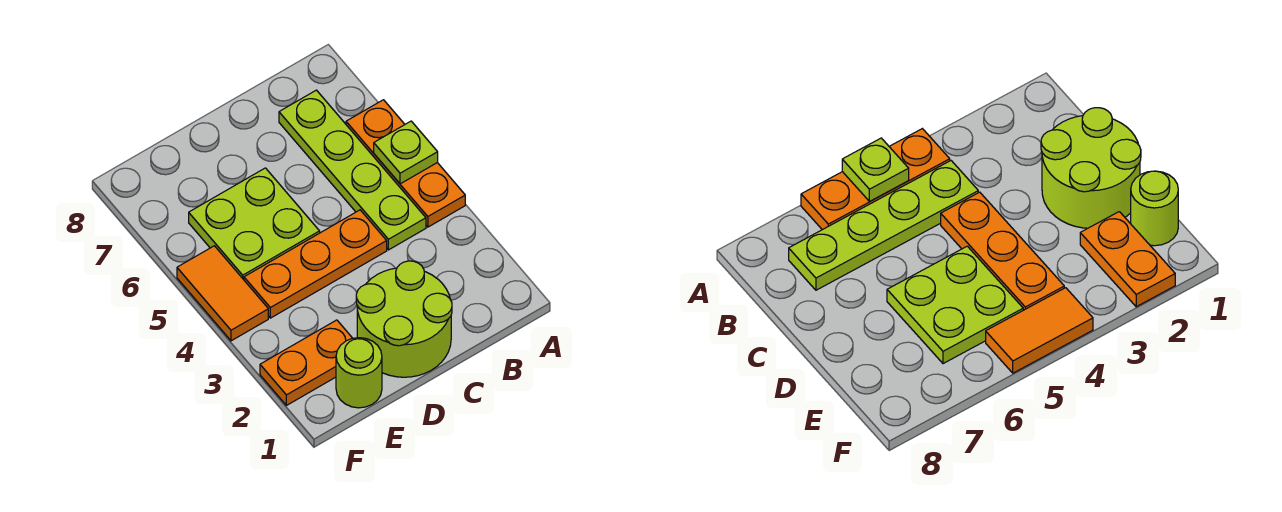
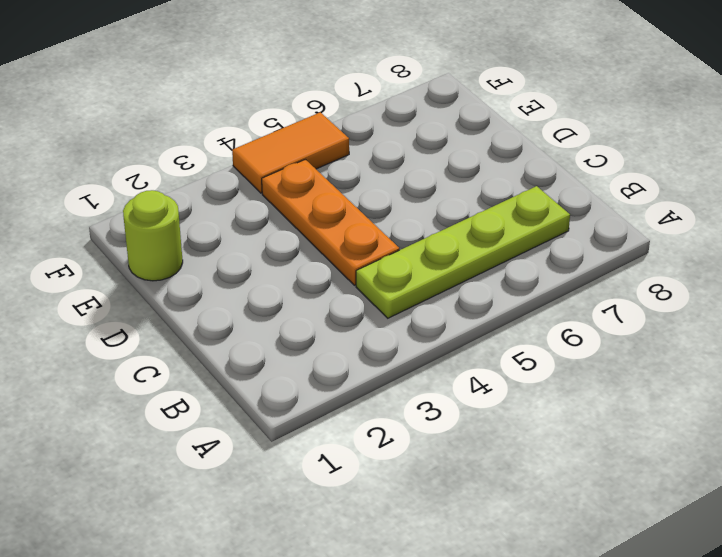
none -> orange 1x3 plate [346,100,465,227]
none -> lime 2x2 round brick [356,261,452,377]

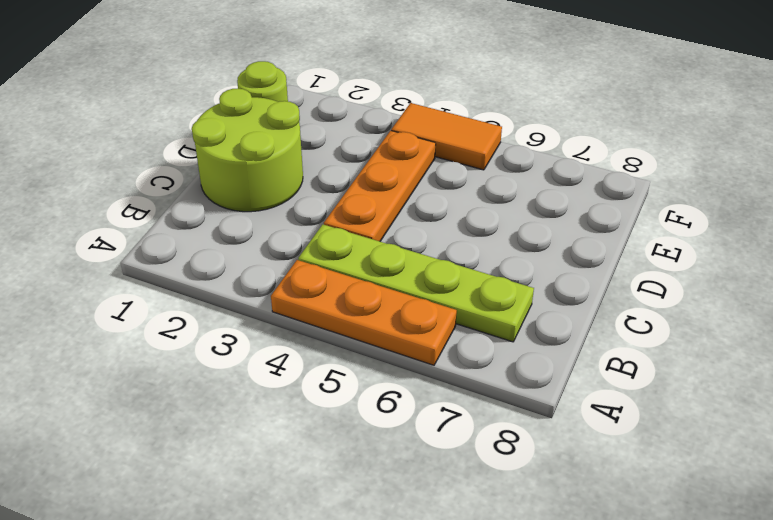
none -> lime 2x2 plate [189,168,320,280]
none -> orange 1x2 plate [260,320,352,405]

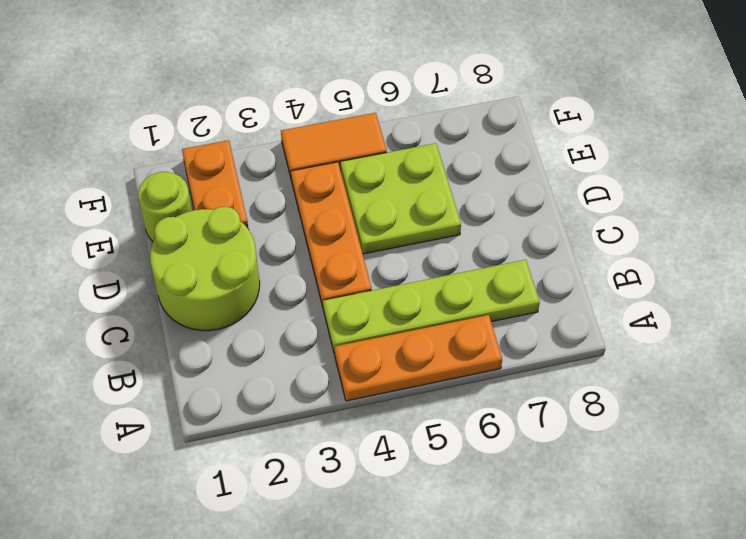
none -> lime 1x1 plate [374,121,438,184]

